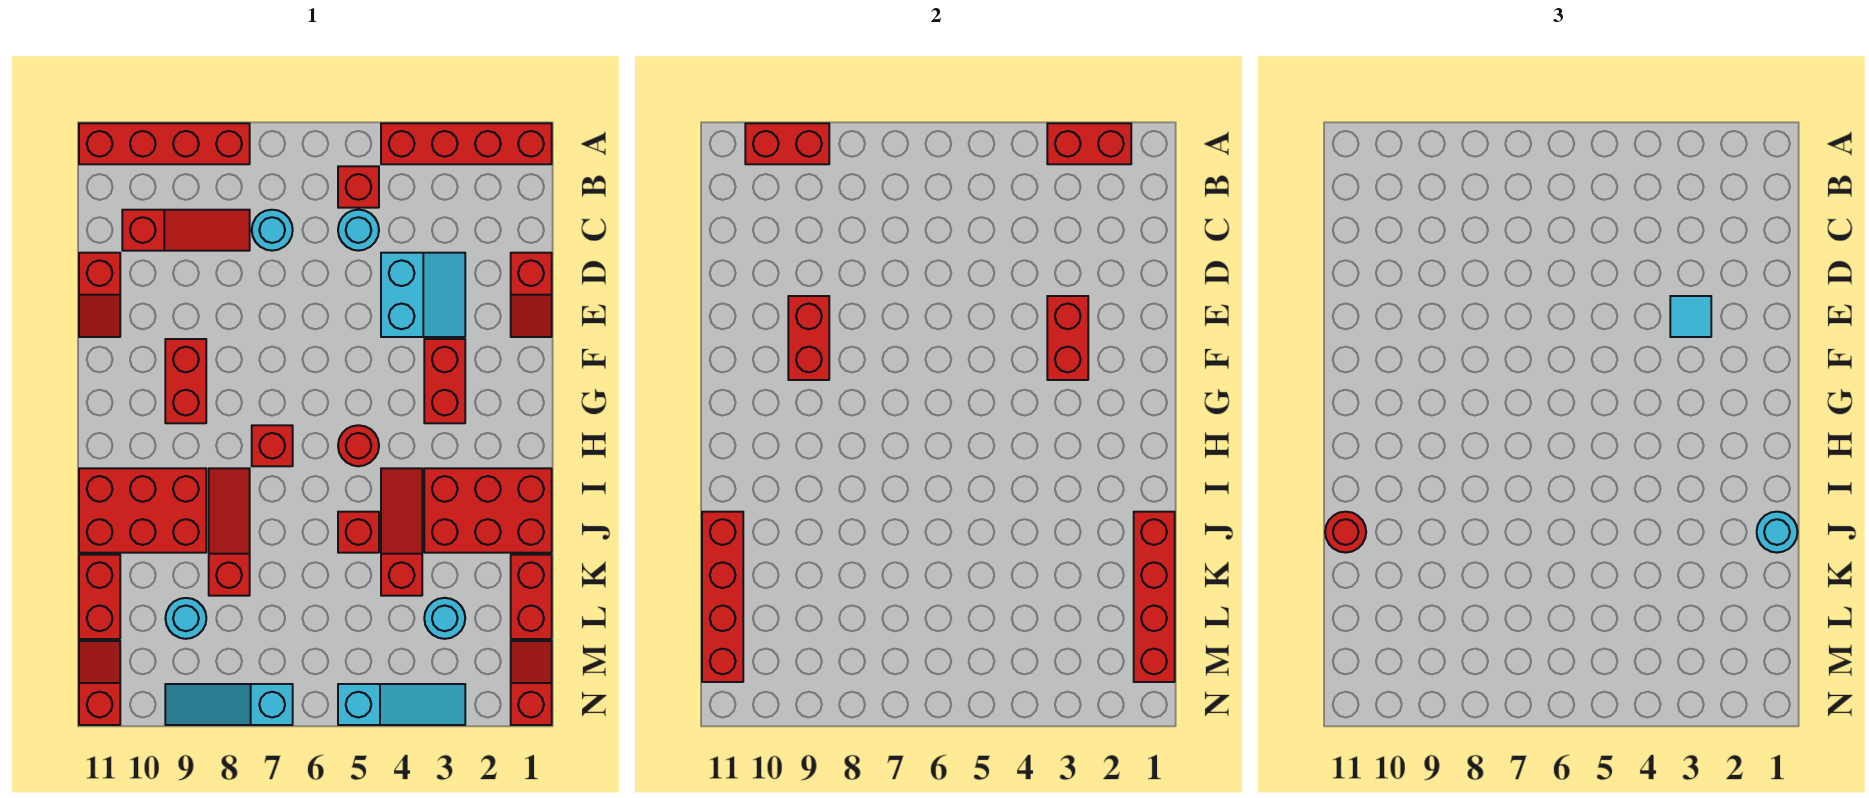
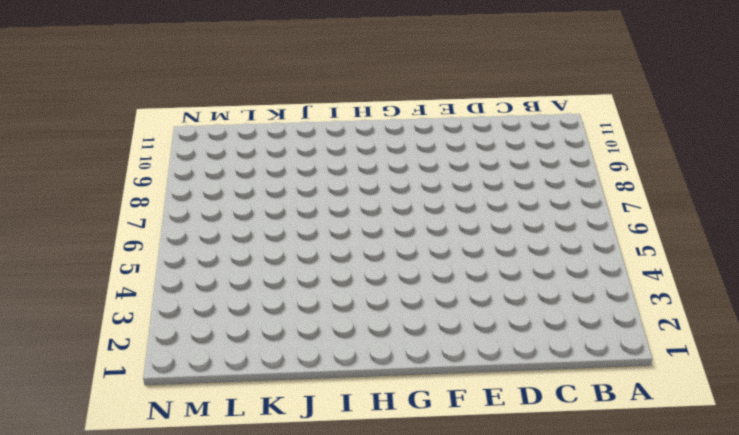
none -> red 1x4 brick [381,123,552,164]
none -> red 1x4 brick [79,123,250,164]
none -> red 1x1 brick [338,166,379,208]
none -> cyan 1x1 round brick [338,210,379,251]

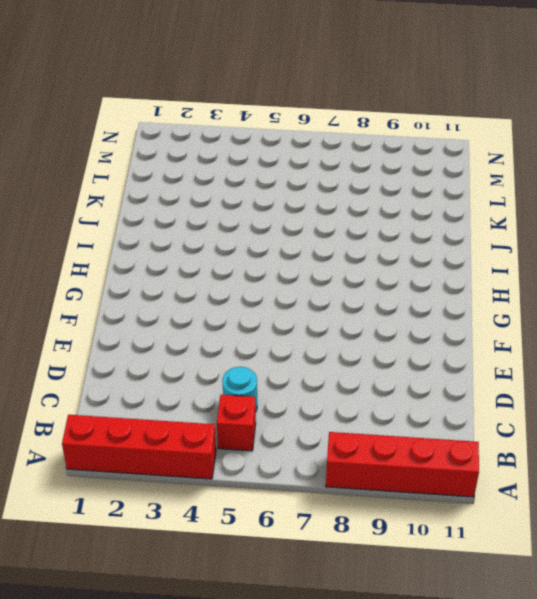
none -> cyan 1x1 round brick [252,210,293,251]
none -> red 1x3 slope [122,210,250,251]
none -> red 1x2 slope [511,253,552,337]
none -> cyan 2x2 slope [381,253,465,337]

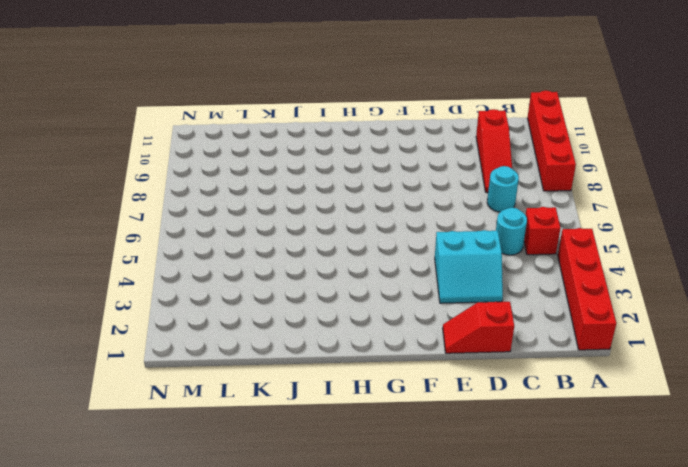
none -> red 1x2 slope [79,253,120,337]
none -> red 1x2 brick [424,339,465,423]
none -> red 1x2 brick [165,339,206,423]
none -> red 1x1 round brick [338,425,379,466]

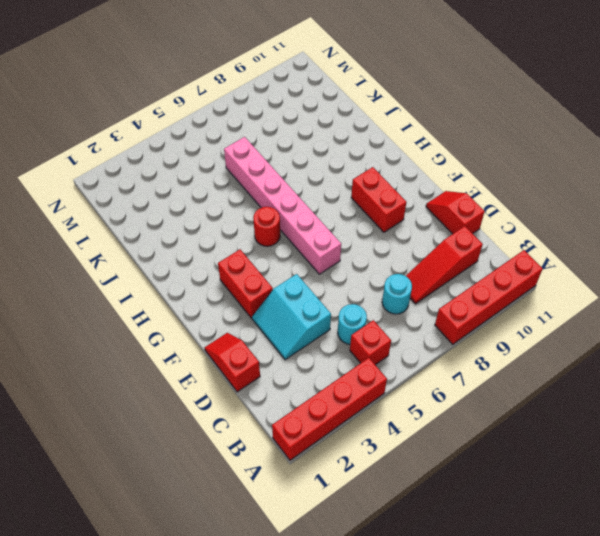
pink 1x6 brick [224,137,341,274] -> none
none -> red 1x1 brick [252,425,293,466]
none -> red 2x3 brick [424,468,552,553]
none -> red 1x3 slope [381,468,422,596]
none -> red 1x3 slope [209,468,250,596]

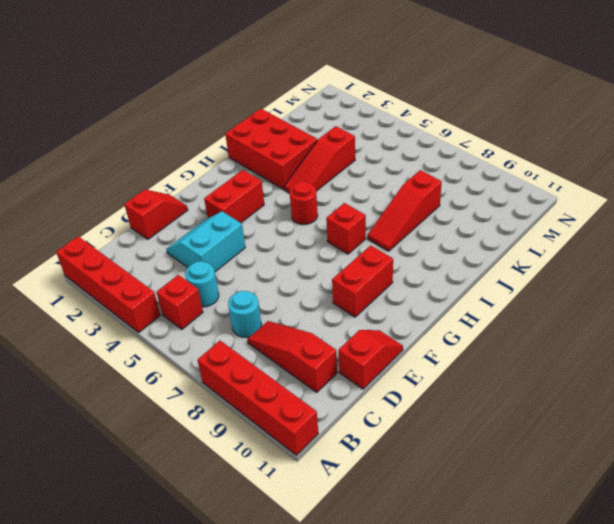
none -> red 2x3 brick [79,468,206,553]
none -> red 1x1 brick [338,512,379,553]
none -> red 1x2 brick [511,555,552,639]
none -> red 1x2 brick [79,555,120,639]

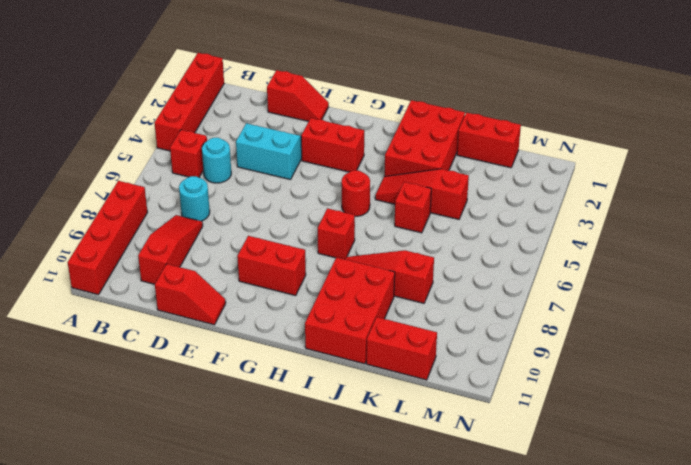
none -> cyan 1x1 round brick [424,598,465,639]
none -> cyan 1x1 round brick [165,598,206,639]
none -> red 1x2 slope [511,641,552,725]
none -> red 1x2 slope [79,641,120,725]

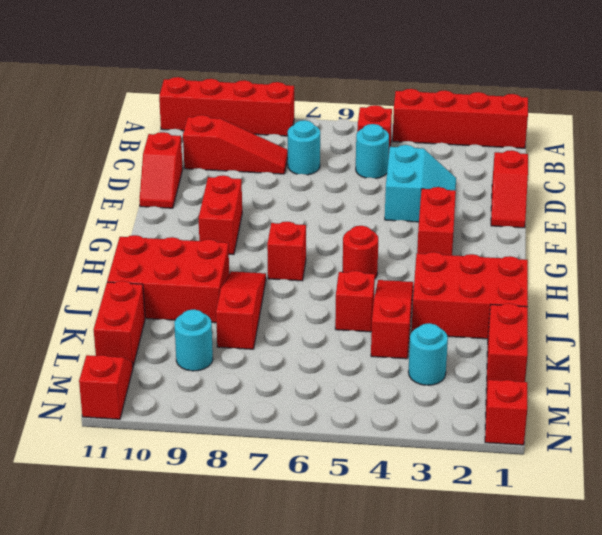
none -> cyan 1x3 slope [338,684,465,725]
none -> cyan 1x3 slope [165,684,293,725]
none -> red 1x2 brick [1047,123,1131,164]
none -> red 1x2 brick [745,123,829,164]

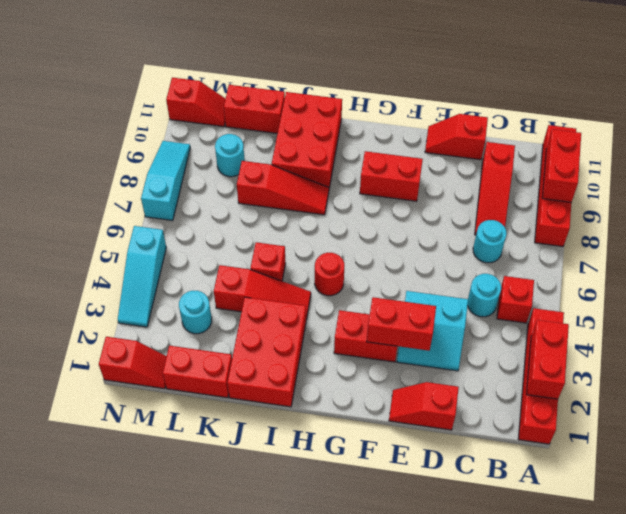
none -> red 1x1 brick [252,425,293,466]
none -> red 1x2 brick [788,296,829,380]
none -> red 1x4 brick [1134,512,1175,682]
none -> red 1x4 brick [702,512,743,682]

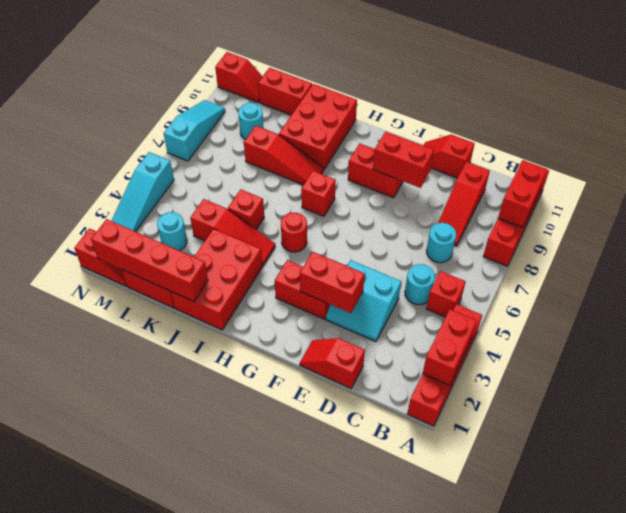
none -> red 1x4 brick [702,512,743,682]
none -> cyan 1x1 tile [1670,296,1711,337]
none -> cyan 1x1 round brick [1757,512,1798,553]
none -> red 1x1 round brick [1325,512,1366,553]

